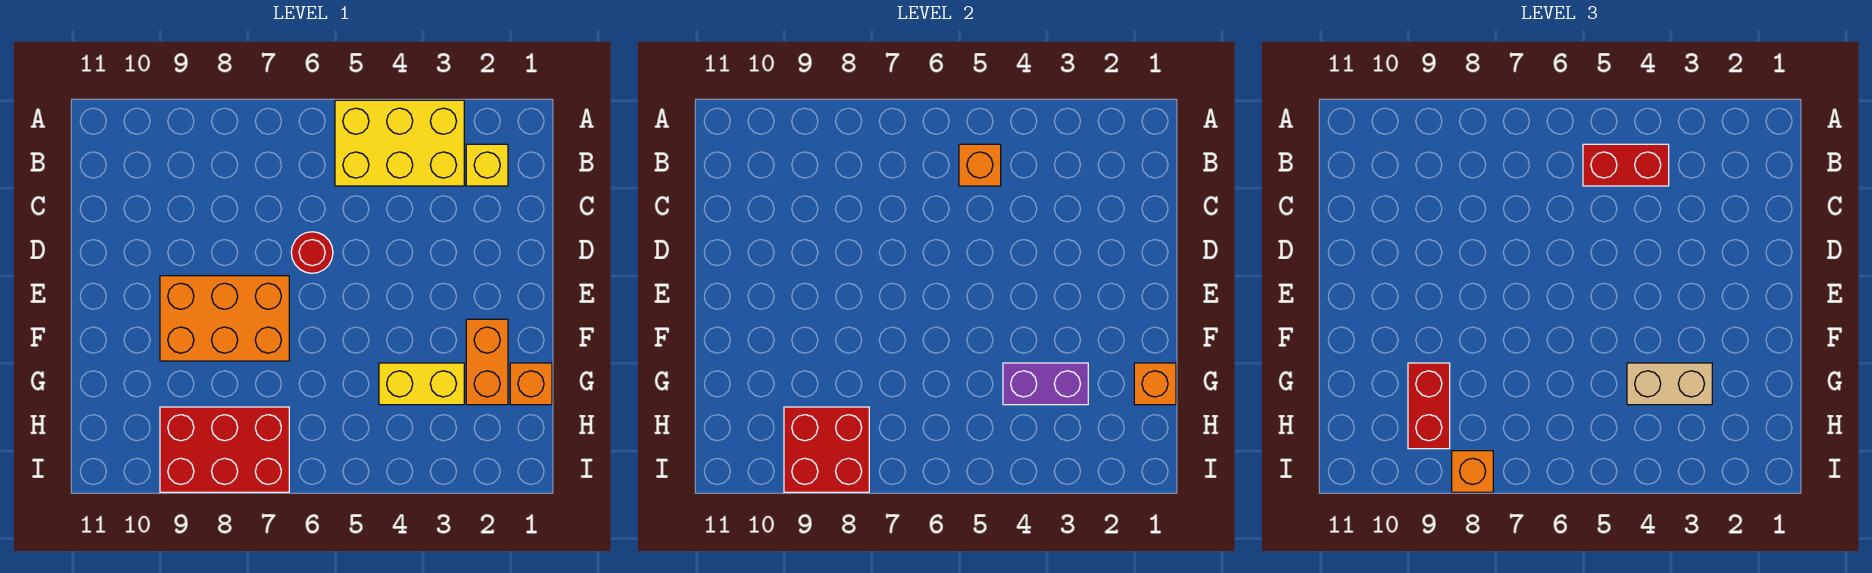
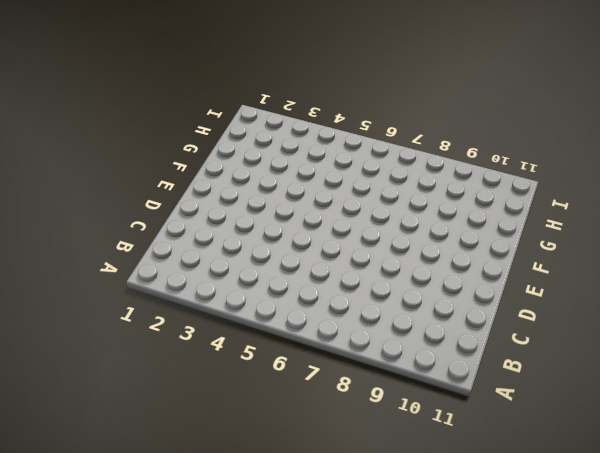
none -> yellow 2x3 brick [335,100,464,186]
none -> yellow 1x1 brick [466,144,508,186]
none -> red 1x1 round brick [291,232,333,273]

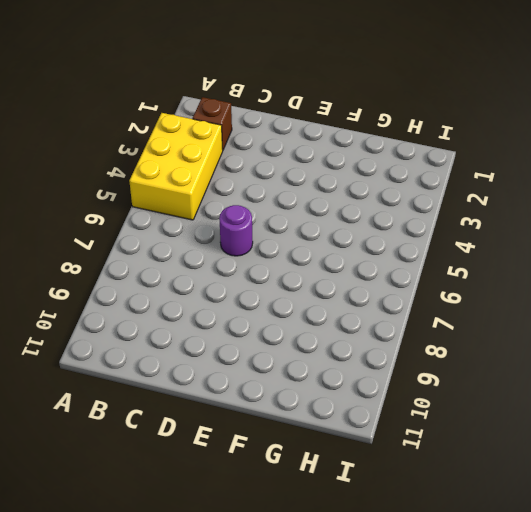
brown 1x1 brick [193,97,232,150] -> yellow 1x1 brick [466,144,508,186]
purple 1x1 round brick [219,205,253,256] -> red 1x1 round brick [291,232,333,273]
none -> orange 2x3 brick [160,276,289,361]
none -> orange 1x2 brick [466,319,508,405]
none -> orange 1x1 brick [510,363,552,405]

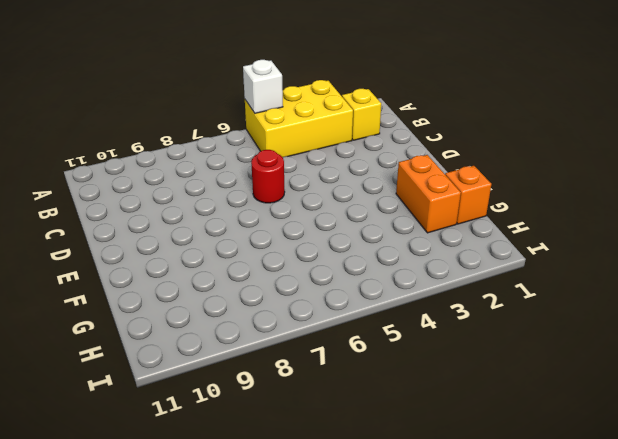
white 1x1 brick [243,60,283,113] -> none
none -> orange 2x3 brick [160,276,289,361]
none -> yellow 1x2 brick [379,363,464,405]
none -> red 2x3 brick [160,407,289,492]

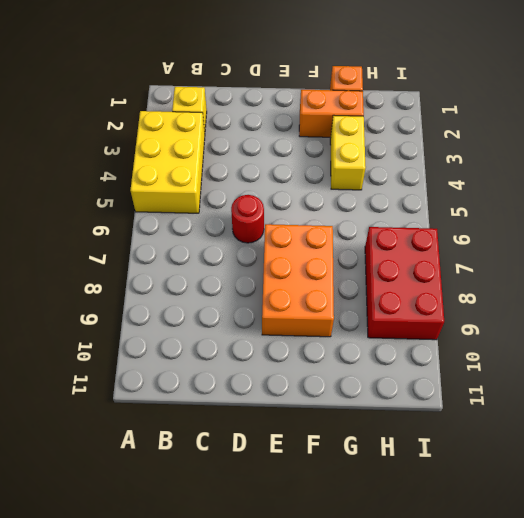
none -> orange 1x1 brick [959,144,1001,186]
none -> orange 1x1 brick [1134,363,1176,405]
none -> purple 1x2 brick [1003,363,1088,405]

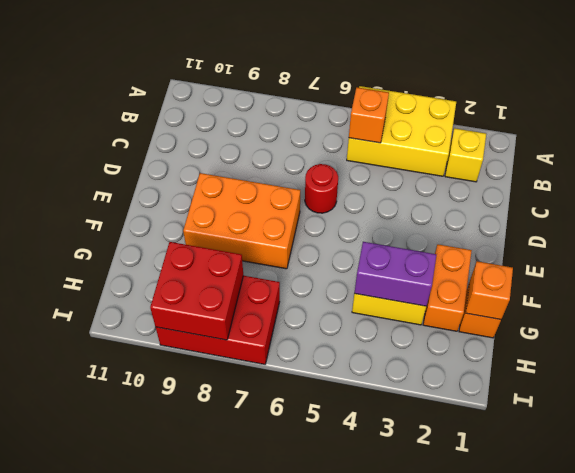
none -> red 1x2 brick [1583,144,1669,186]
none -> tan 1x2 brick [1627,363,1712,405]
none -> red 1x2 brick [1408,363,1450,449]

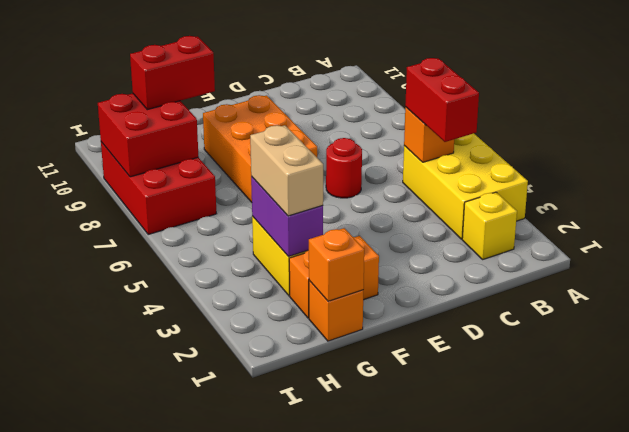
none -> orange 1x1 brick [1452,451,1493,492]

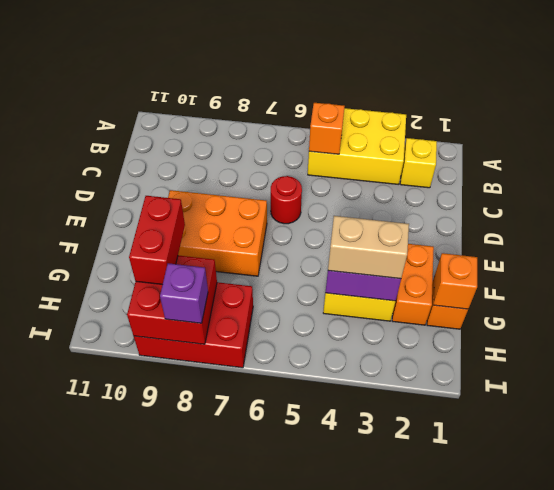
purple 1x1 brick [160,263,208,323] -> orange 1x1 brick [1452,451,1493,492]
none -> red 1x2 brick [1583,144,1669,186]

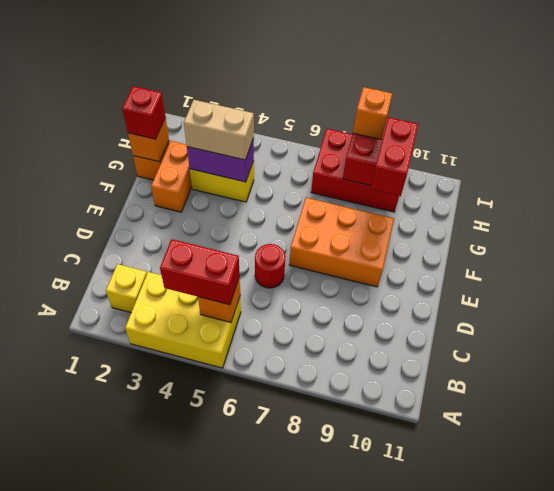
red 1x1 brick [122,86,166,139] -> none

